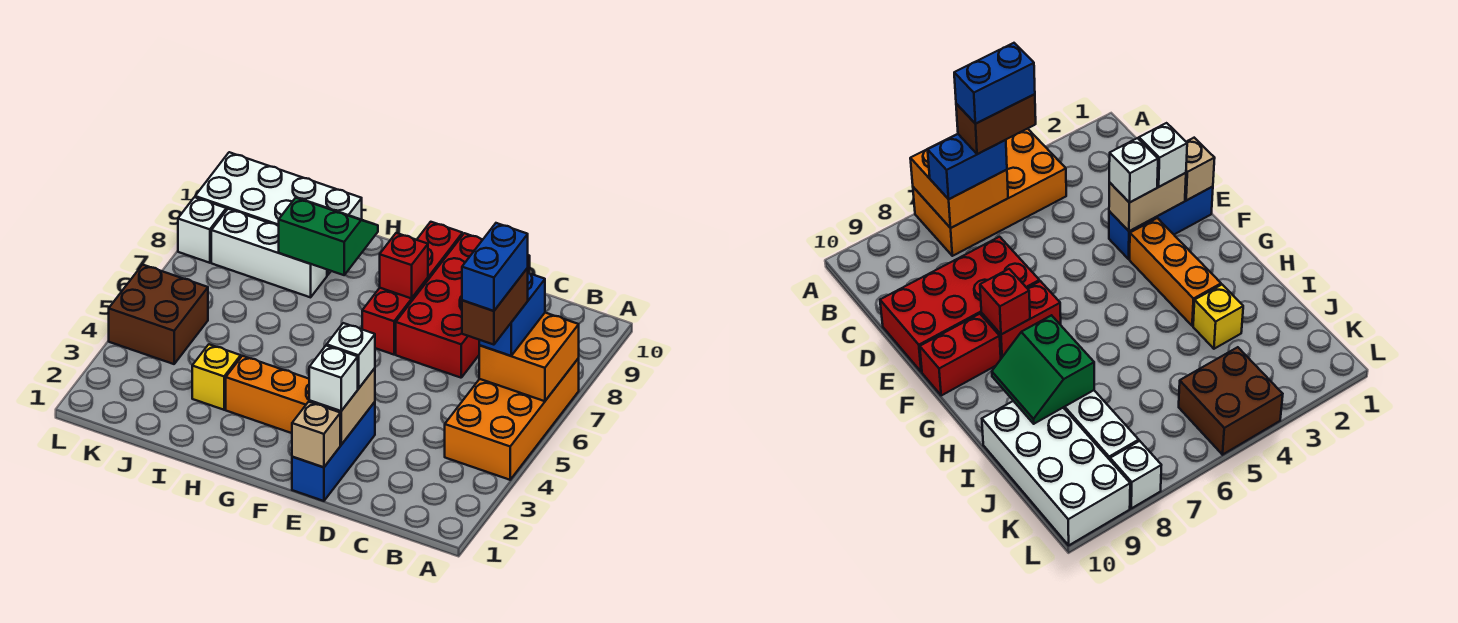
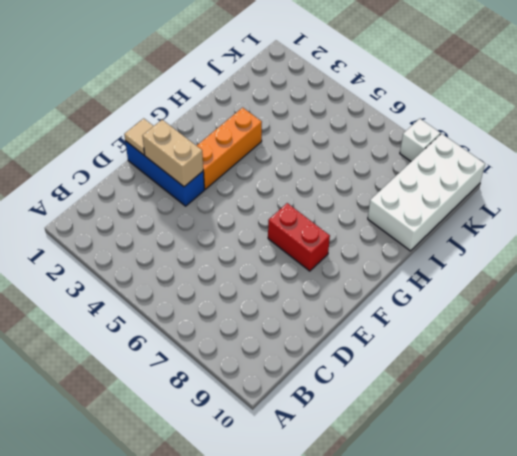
tan 1x1 tile [124,118,153,155] -> tan 1x1 brick [292,402,340,467]
none -> orange 2x4 brick [445,358,579,480]
none -> red 2x4 brick [396,233,530,378]
none -> red 1x2 brick [417,222,463,280]

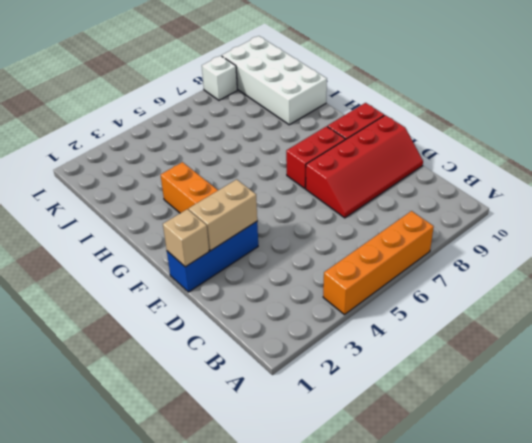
orange 1x4 brick [323,211,434,315] -> orange 2x4 brick [445,358,579,480]
red 2x4 slope [306,115,423,218] -> red 2x4 brick [396,233,530,378]
none -> yellow 1x1 brick [192,344,241,410]
none -> white 1x3 brick [211,209,327,297]
none -> brown 2x2 brick [109,265,208,364]

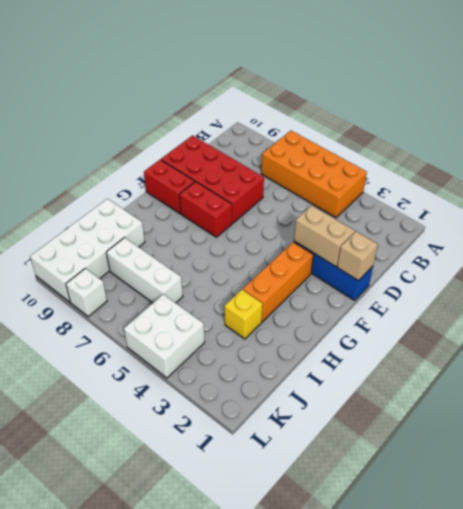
white 1x3 brick [106,238,183,303] -> white 1x3 brick turned to [211,209,327,297]
white 2x2 brick [124,294,205,378] -> brown 2x2 brick [109,265,208,364]
none -> orange 2x2 brick [479,313,579,401]
none -> red 1x1 brick [380,233,428,298]
none -> green 2x2 slope [279,198,378,275]

